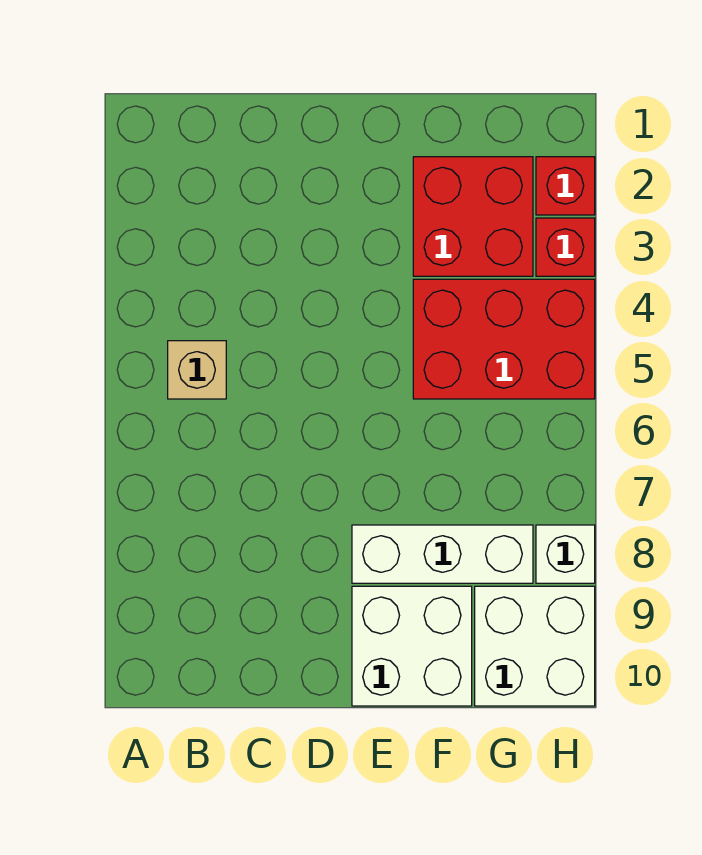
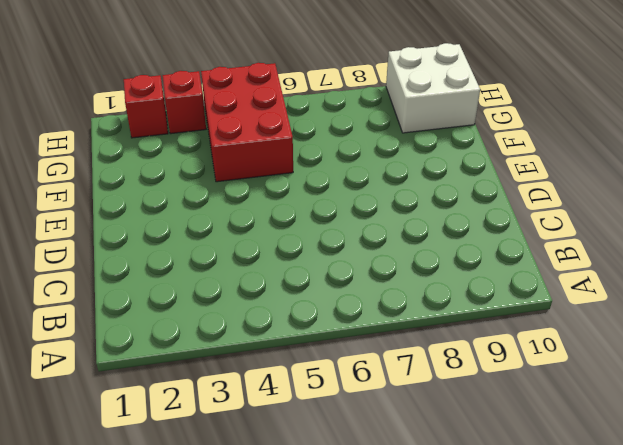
none -> tan 1x1 brick [168,341,226,399]
none -> white 1x3 brick [352,525,533,583]

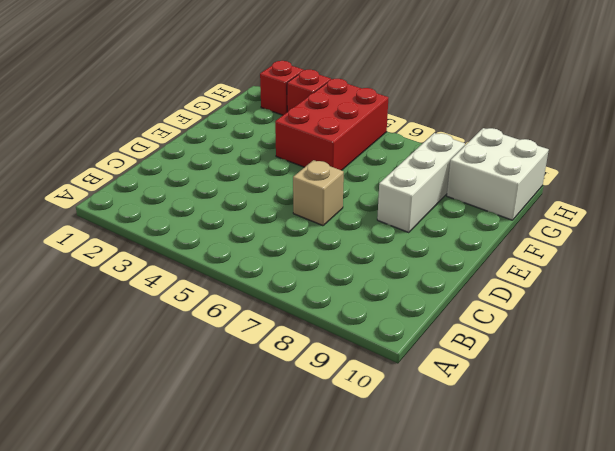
tan 1x1 brick [293,160,344,226] -> tan 1x1 brick moved to [168,341,226,399]
none -> white 2x2 brick [352,586,472,706]
none -> red 2x2 brick [413,157,533,276]

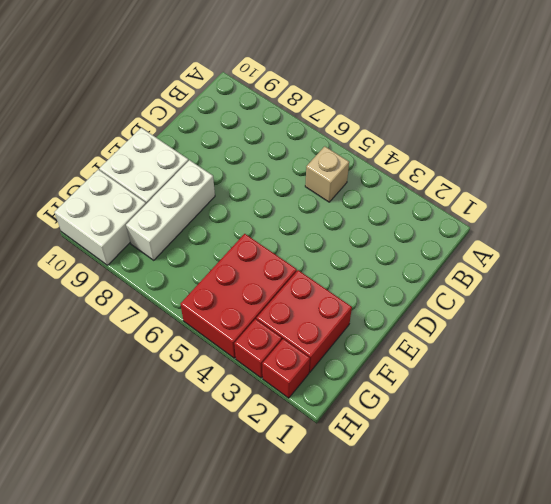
none -> white 1x1 brick [536,525,595,583]

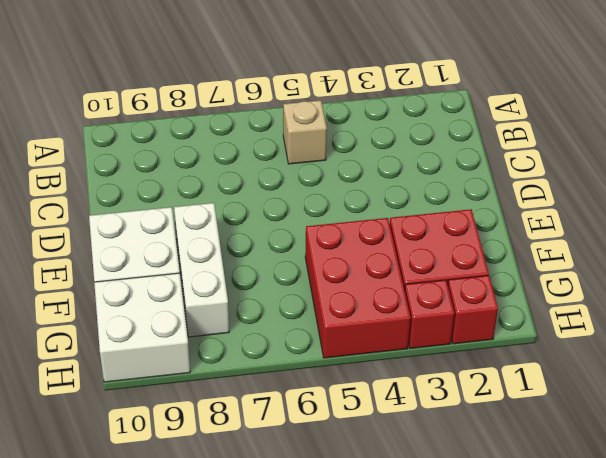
none -> white 1x1 brick [536,525,595,583]

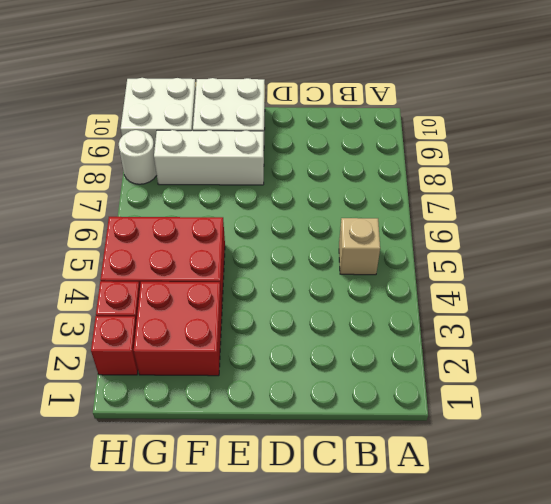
white 1x1 round brick [119,130,157,184] -> white 1x1 brick [536,525,595,583]

